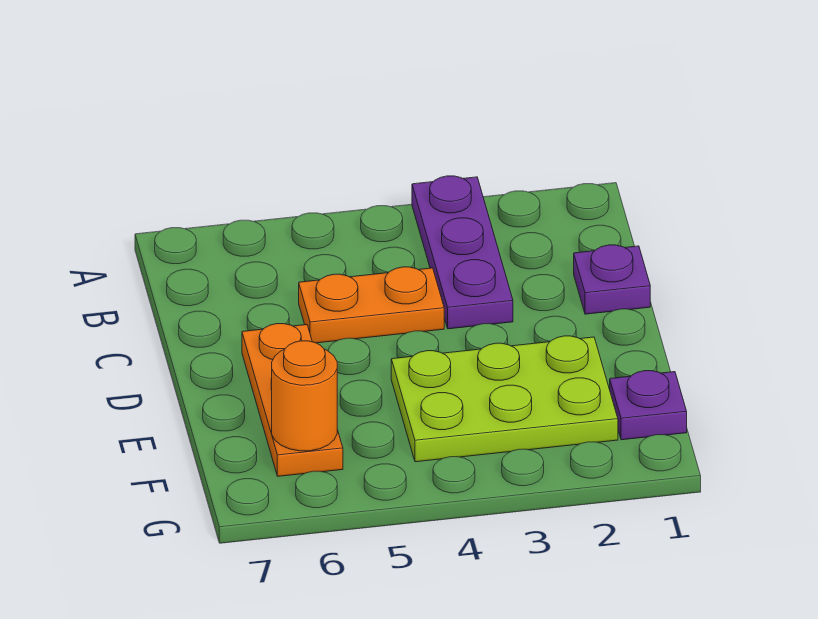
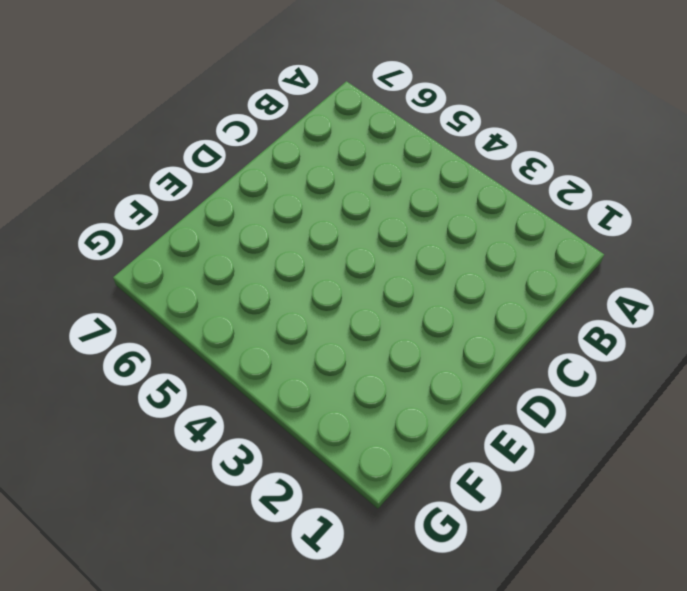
none -> purple 1x3 plate [412,176,513,329]
none -> purple 1x1 plate [574,245,650,314]

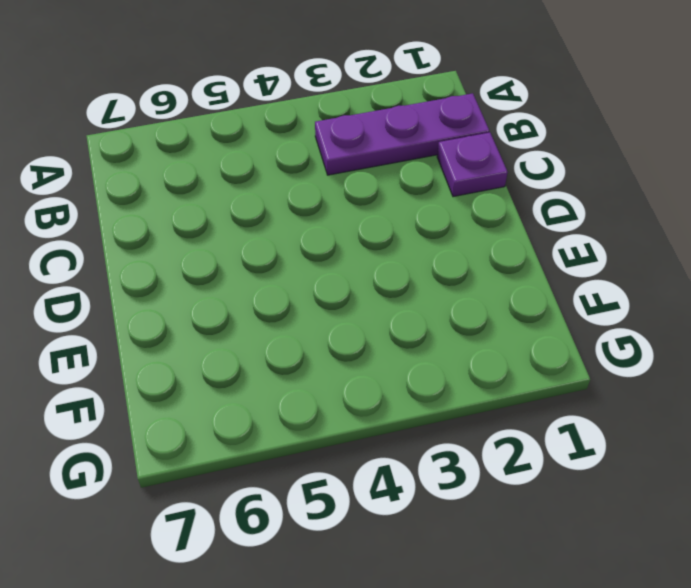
purple 1x3 plate [315,93,489,175] -> purple 1x3 plate turned to [412,176,513,329]
none -> orange 1x2 plate [299,267,444,343]
none -> orange 1x3 plate [242,324,343,476]

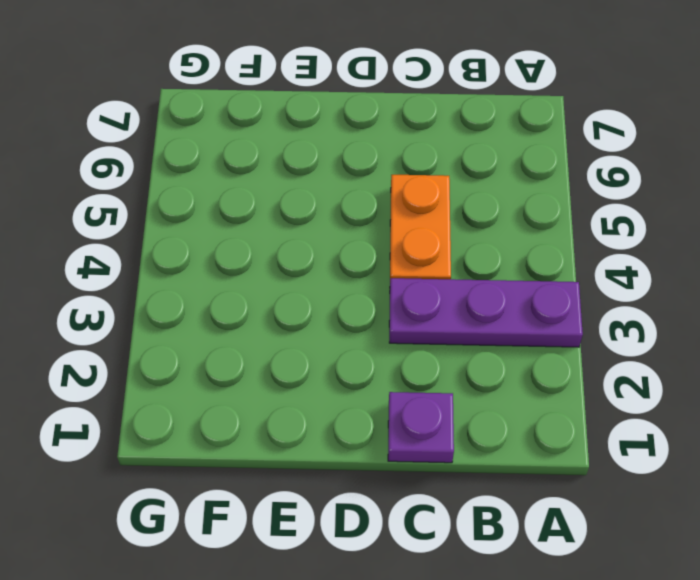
none -> orange 1x3 plate [242,324,343,476]
none -> lime 2x3 plate [391,336,618,462]

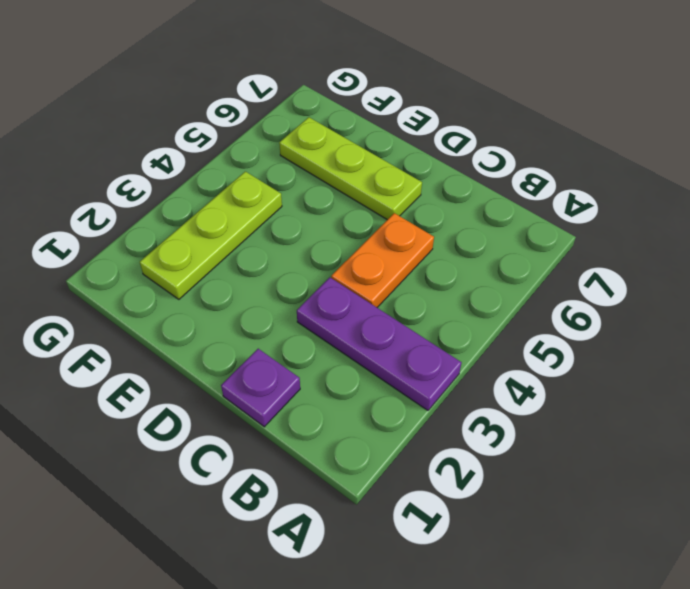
lime 1x3 plate [279,117,422,220] -> orange 1x3 plate [242,324,343,476]
lime 1x3 plate [140,171,282,299] -> lime 2x3 plate [391,336,618,462]
none -> purple 1x1 plate [610,371,687,440]
none -> orange 1x1 round brick [272,341,337,451]

